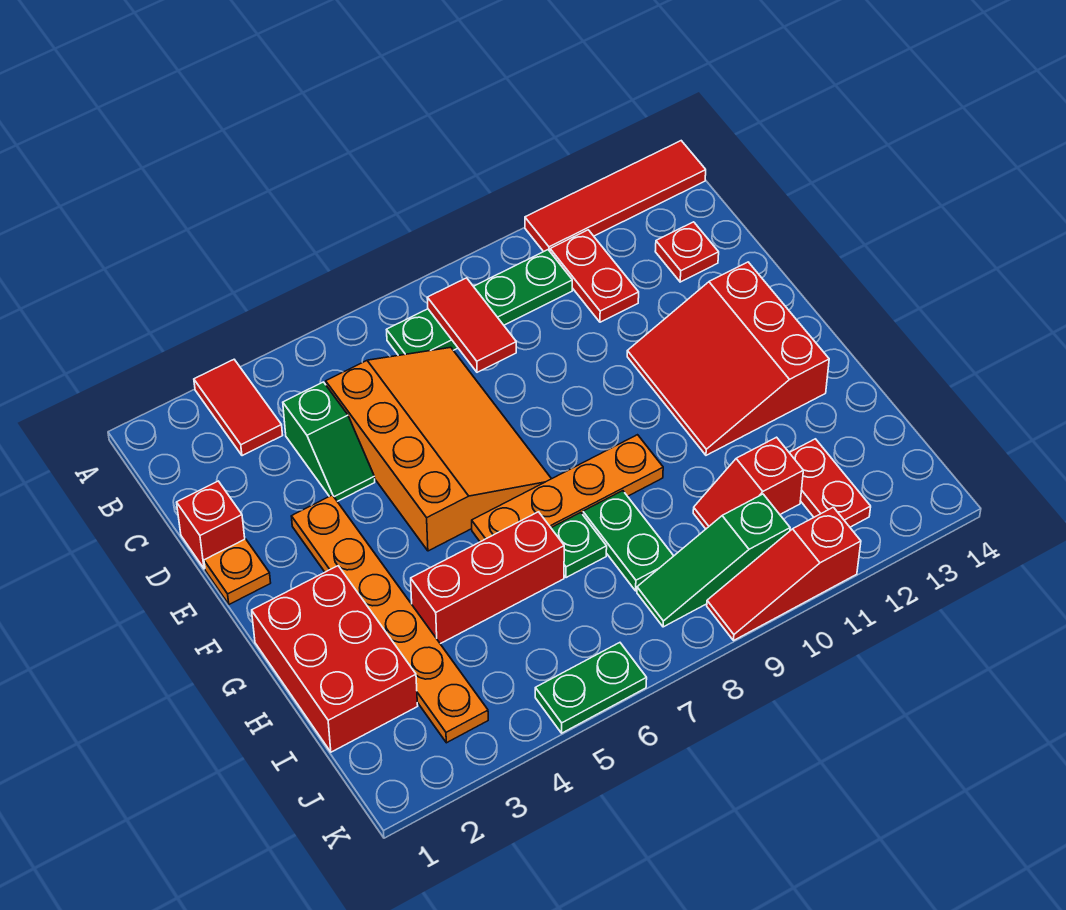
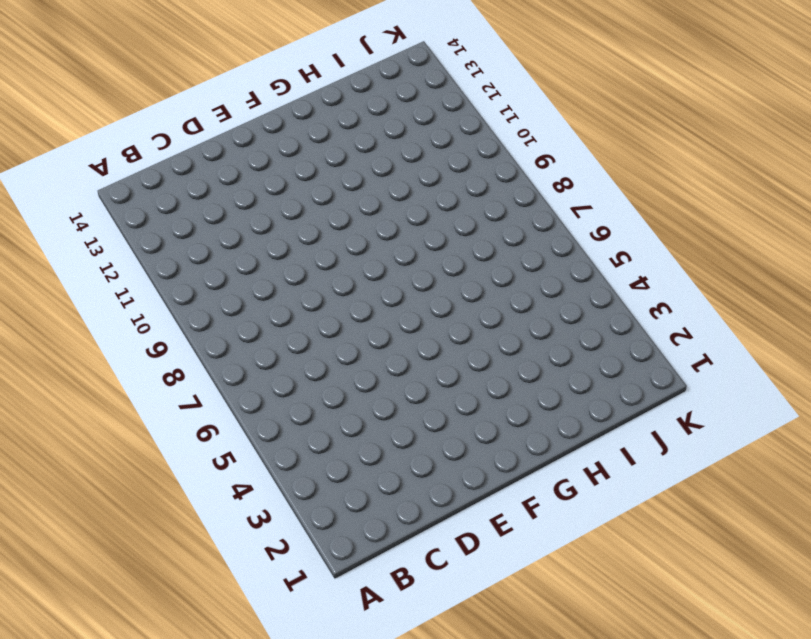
none -> red 1x2 tile [194,360,283,456]
none -> red 1x4 tile [525,141,706,252]
none -> green 1x4 plate [387,250,572,355]

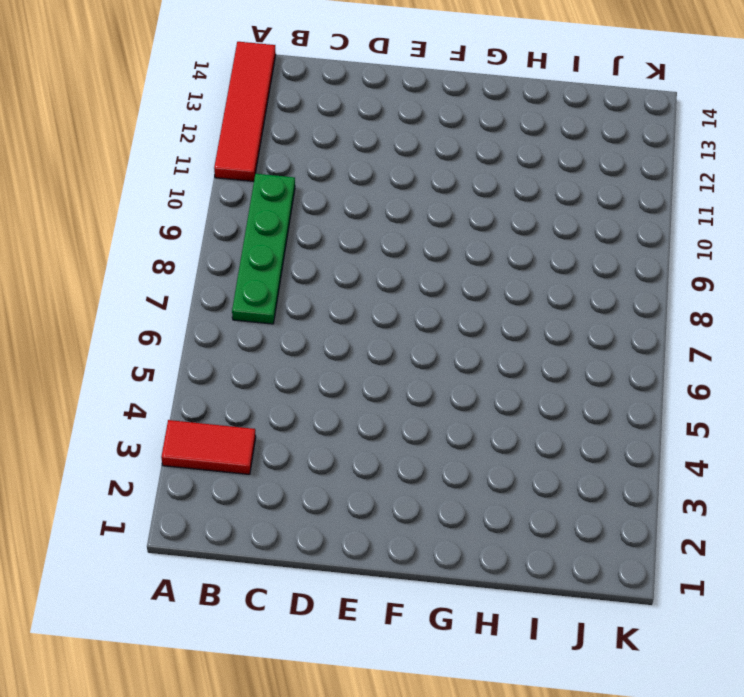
none -> red 1x2 plate [550,230,639,322]
none -> green 1x2 slope [283,382,375,501]
none -> orange 3x4 slope [326,347,551,551]

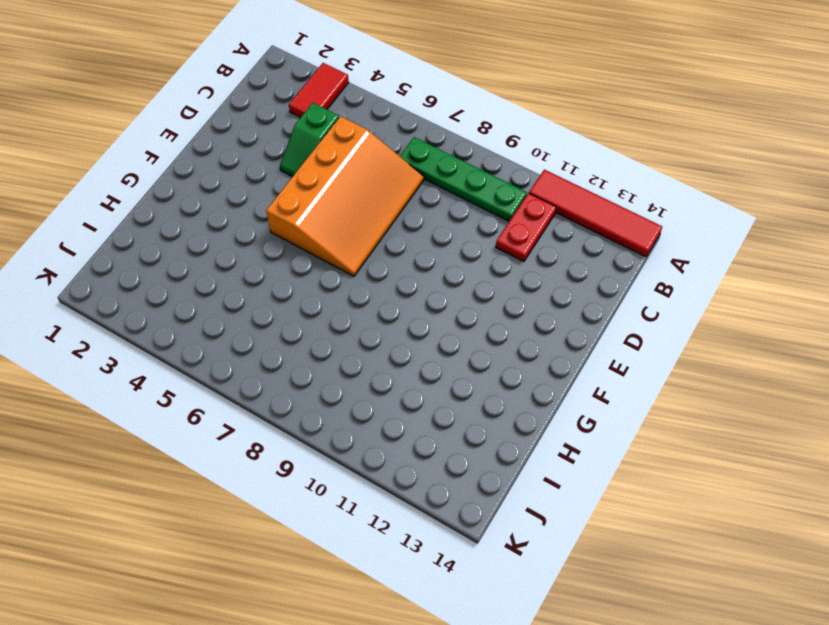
none -> red 1x1 plate [655,222,719,282]
none -> red 1x1 brick [177,481,245,569]
none -> orange 1x1 plate [204,539,271,604]

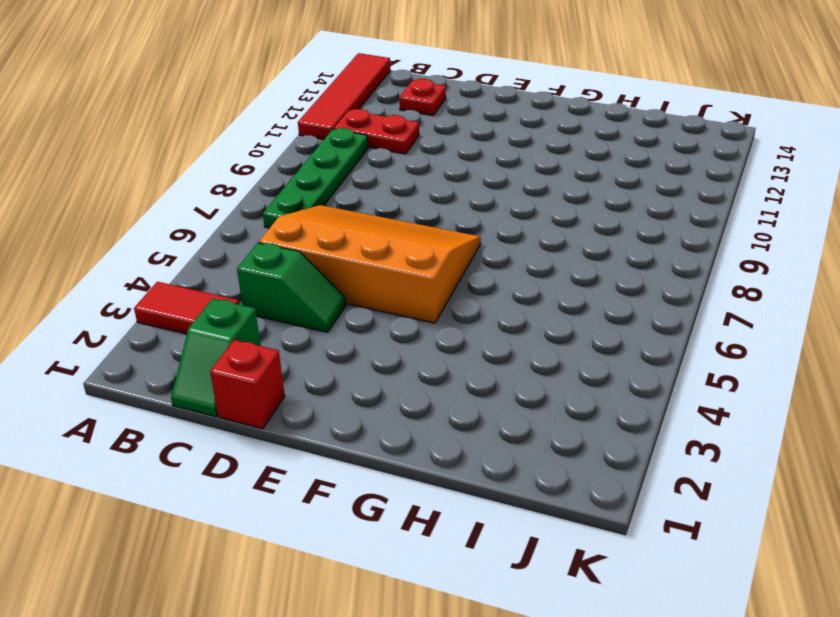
green 1x2 slope [171,299,261,417] -> none
none -> orange 1x1 plate [204,539,271,604]
none -> orange 1x6 plate [291,495,488,743]
none -> red 3x3 slope [627,262,829,455]

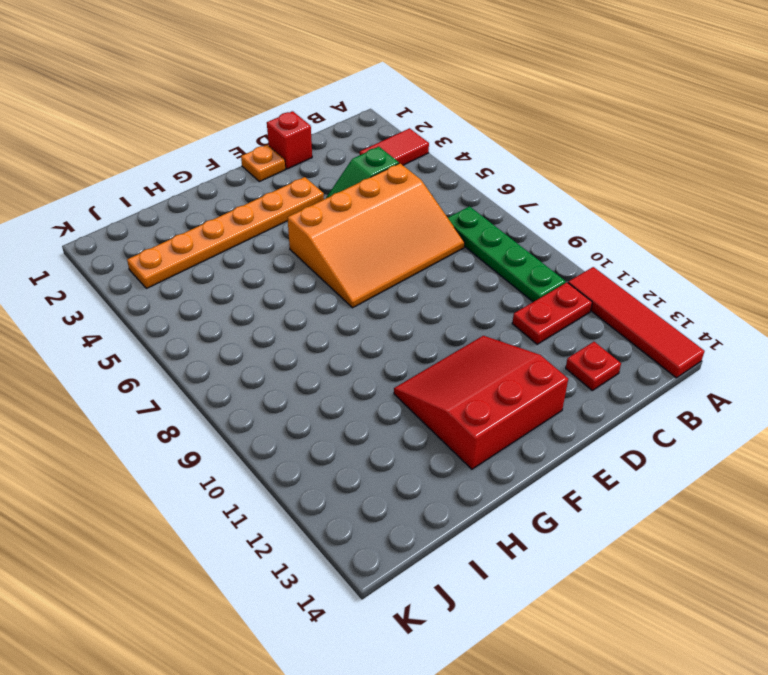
none -> red 2x3 brick [252,566,418,752]
none -> orange 1x4 plate [472,435,663,542]
none -> red 1x3 brick [411,512,564,644]

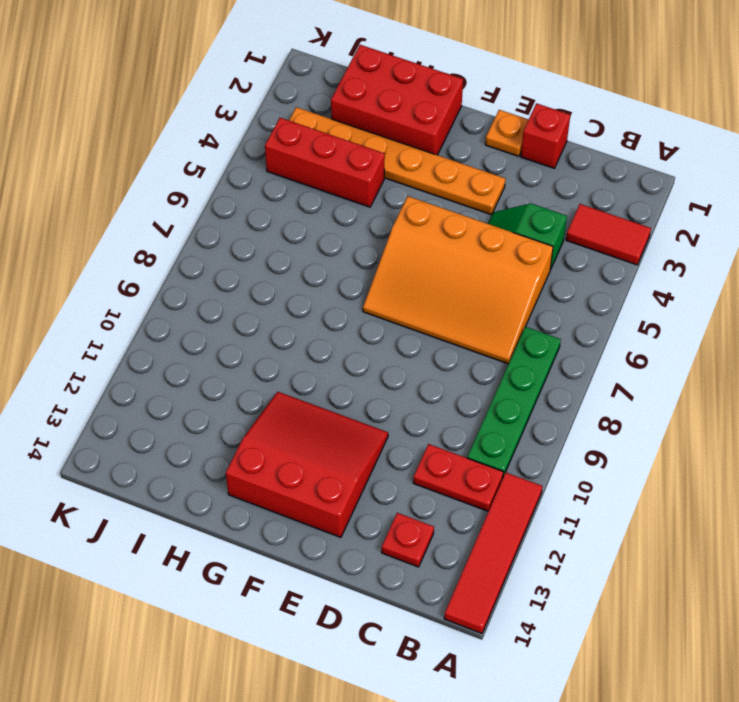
red 1x3 brick [265,118,385,207] -> red 1x3 brick turned to [411,512,564,644]
none -> orange 1x4 plate [472,435,663,542]
none -> green 1x1 plate [551,513,607,578]
none -> green 1x2 plate [583,491,673,591]

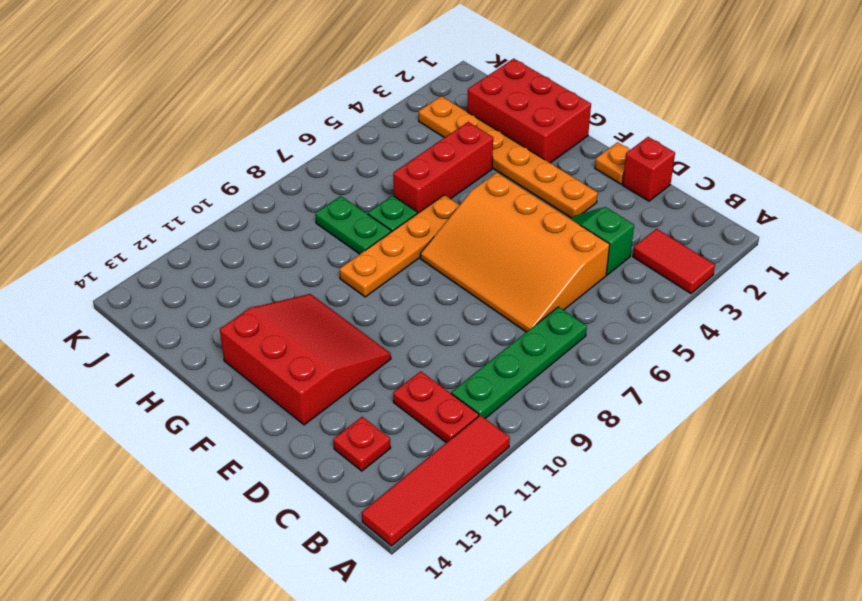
none -> red 1x2 slope [693,437,803,529]
none -> red 1x2 plate [789,439,871,527]
none -> green 1x3 slope [637,494,790,627]

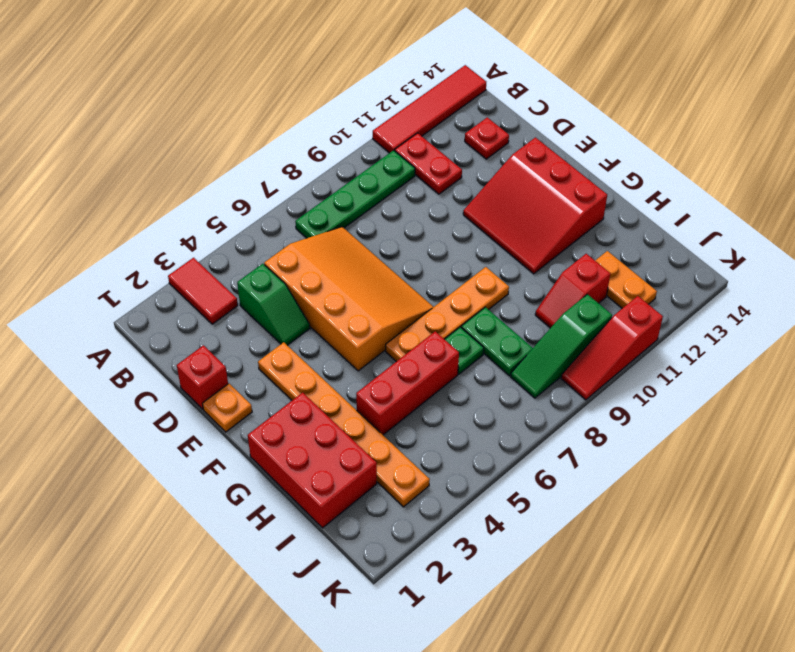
orange 1x2 plate [595,251,657,308] -> red 1x2 plate [789,439,871,527]
none -> green 1x2 plate [535,643,647,733]
none -> red 1x2 tile [427,278,516,372]

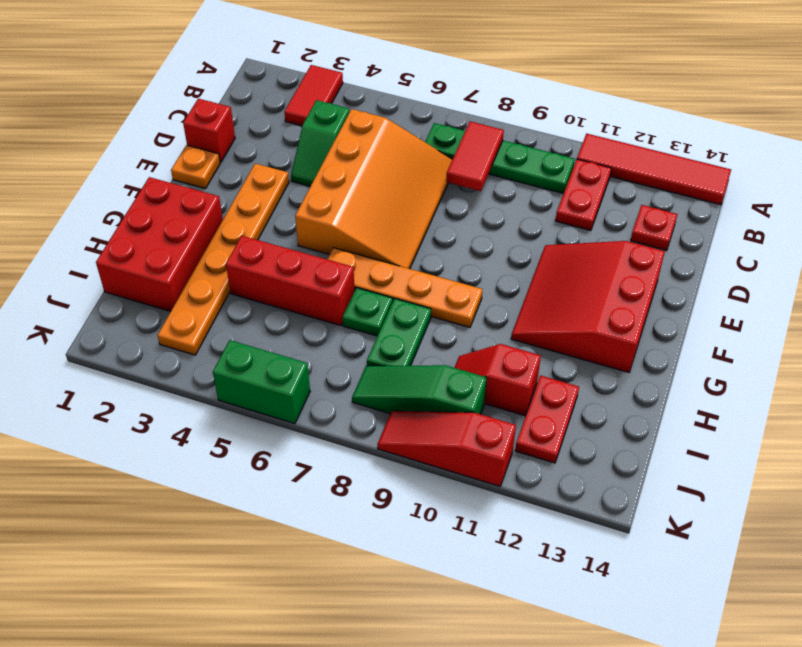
green 1x2 brick [213,340,310,424] -> green 1x2 plate [535,643,647,733]

